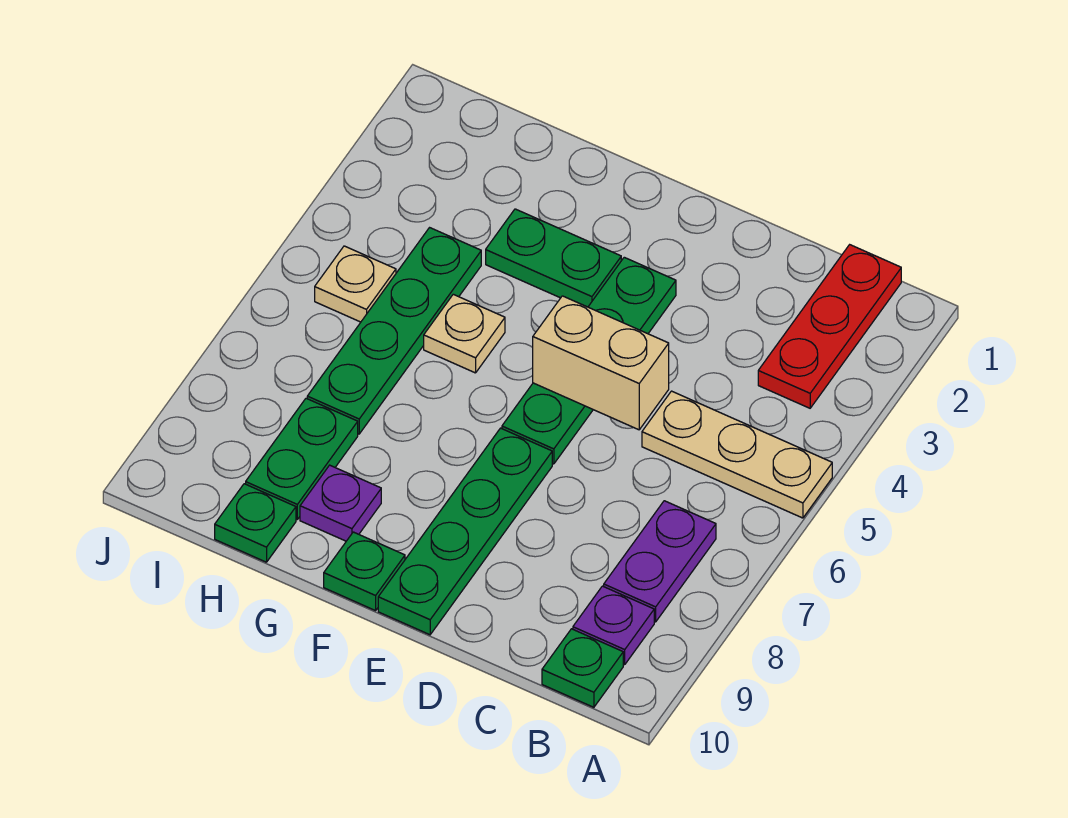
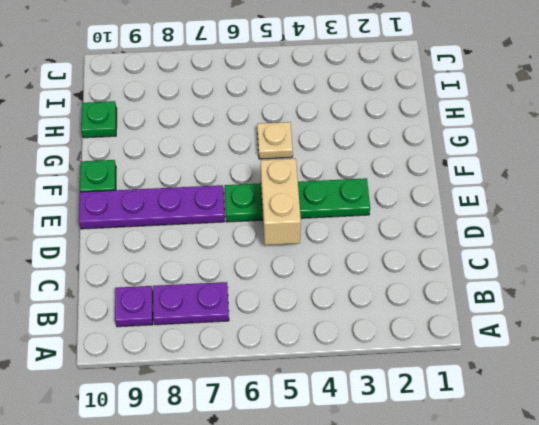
purple 1x4 plate [79,185,225,229] -> green 1x4 plate [378,428,552,635]
none -> tan 1x3 plate [642,391,832,518]
none -> red 1x3 plate [758,245,901,408]
none -> green 1x1 plate [542,629,623,707]

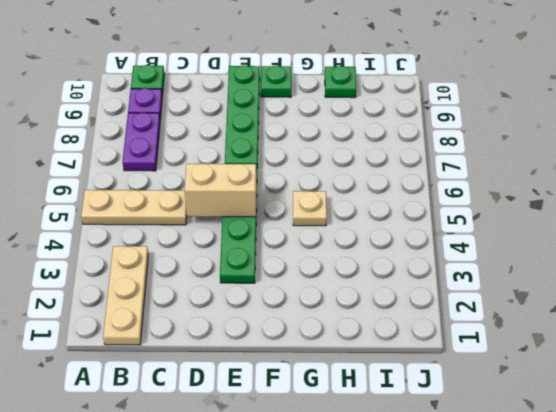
tan 1x3 plate [103,246,148,345] -> red 1x3 plate [758,245,901,408]
none -> green 1x2 plate [486,209,621,307]
none -> purple 1x1 plate [300,465,381,541]
none -> green 1x4 plate [307,228,481,434]

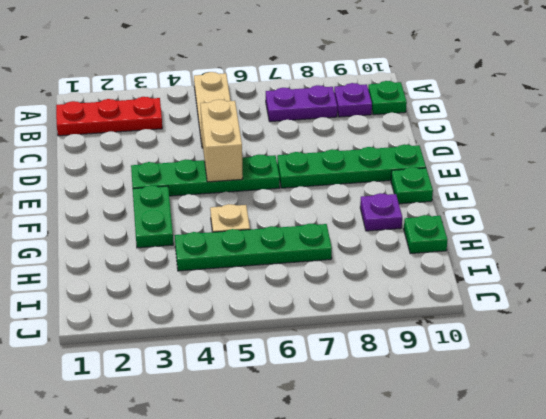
none -> green 1x2 plate [246,398,358,519]
none -> tan 1x1 plate [315,246,396,322]

